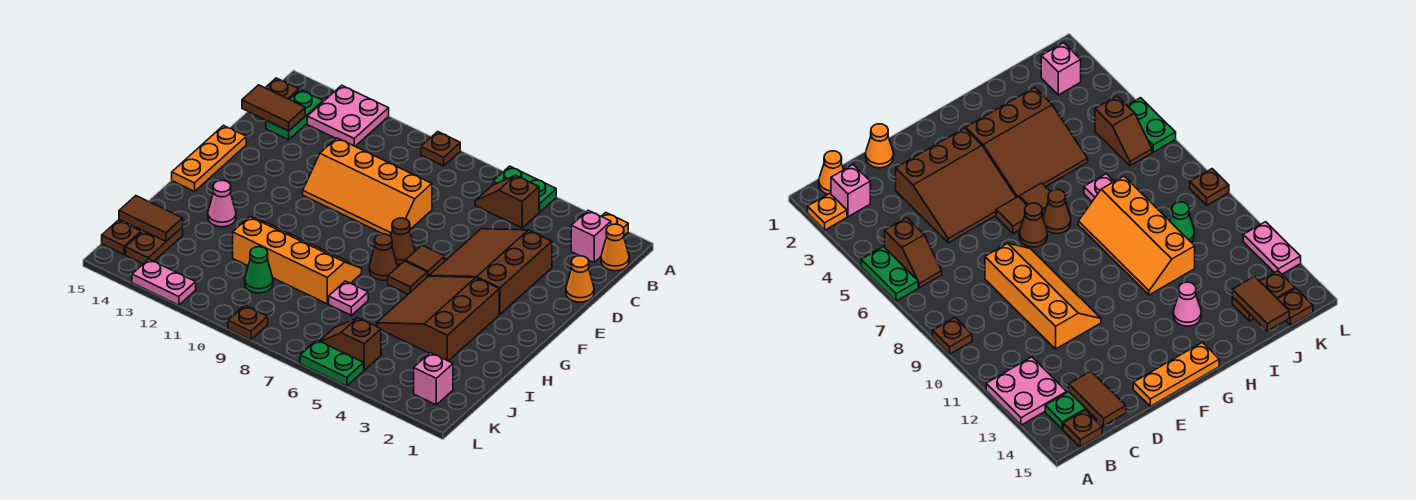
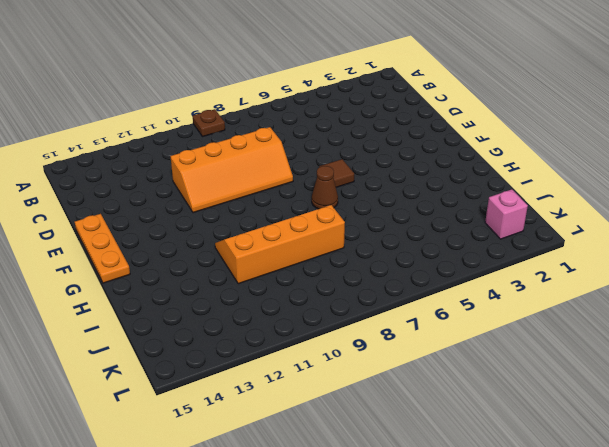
none -> orange 1x1 plate [601,212,628,236]
none -> green 1x2 plate [493,166,556,212]
none -> pink 2x2 plate [307,85,389,146]
none -> orange 1x1 cone [601,224,629,271]

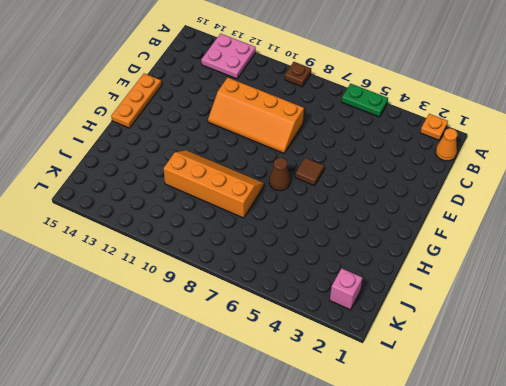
none -> pink 1x1 brick [571,210,611,262]
none -> brown 1x2 slope [475,175,539,228]
none -> green 1x2 plate [266,90,323,140]
none -> brown 1x1 plate [265,78,299,99]

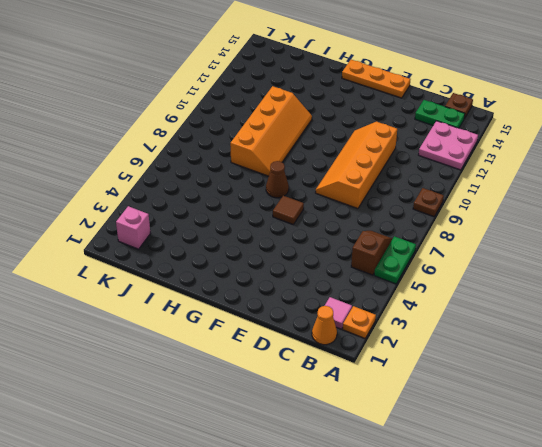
pink 1x1 tile [325,297,352,329] -> pink 1x1 brick [571,210,611,262]
none -> orange 1x1 cone [566,256,594,302]
none -> brown 3x3 slope [429,229,552,314]
none -> brown 1x1 cone [391,218,415,264]
none -> brown 3x3 slope [377,276,499,361]

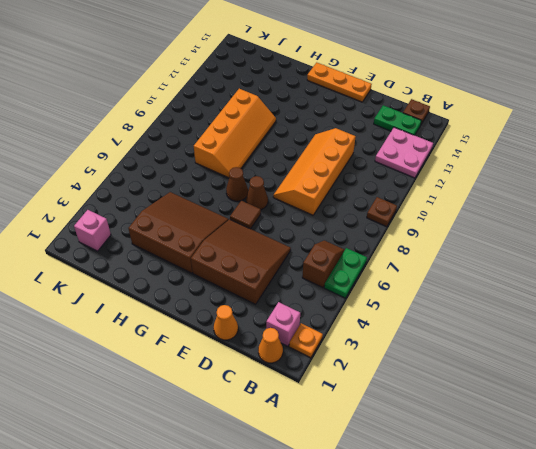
none -> brown 1x1 tile [388,261,427,294]
none -> pink 1x1 cone [208,180,236,227]
none -> pink 1x1 plate [329,281,368,315]
none -> green 1x1 cone [245,247,273,293]

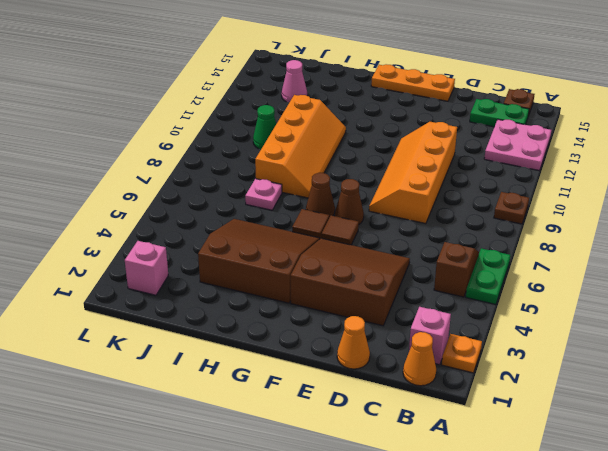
pink 1x1 cone [282,60,307,102] -> pink 1x1 cone moved to [208,180,236,227]
none -> brown 1x2 plate [126,227,183,264]
none -> brown 1x2 slope [320,318,381,370]
none -> brown 1x1 plate [102,220,141,254]
none -> green 1x2 plate [300,340,364,386]

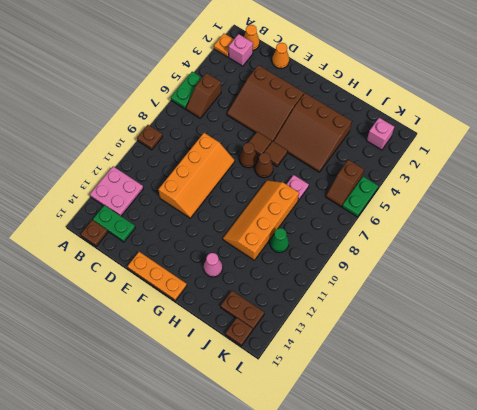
none -> brown 1x1 plate [228,305,268,340]
none -> pink 1x2 plate [132,259,196,305]
none -> brown 1x2 tile [242,85,305,131]
none -> brown 1x2 tile [119,196,183,241]

